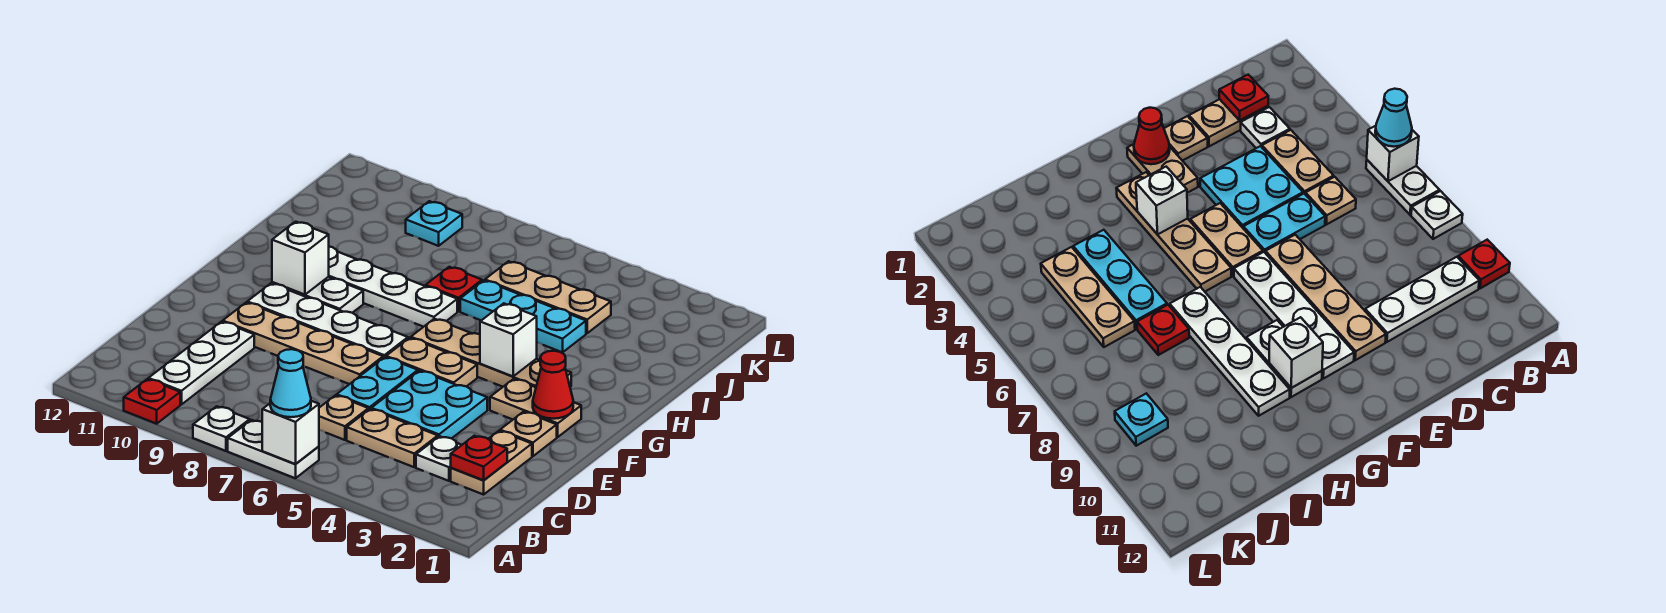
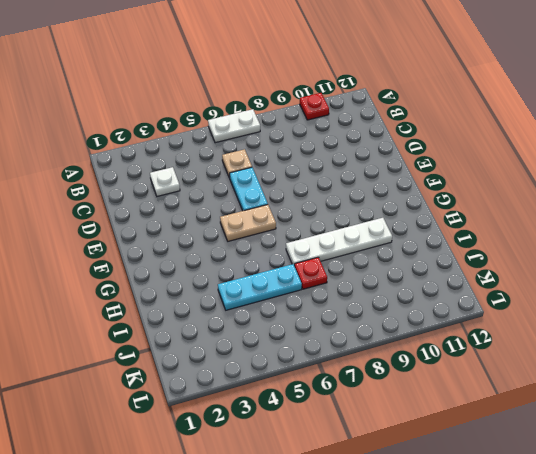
none -> white 1x1 plate [193,406,250,451]
none -> white 1x3 plate [148,322,254,405]
none -> tan 1x2 plate [451,431,532,495]

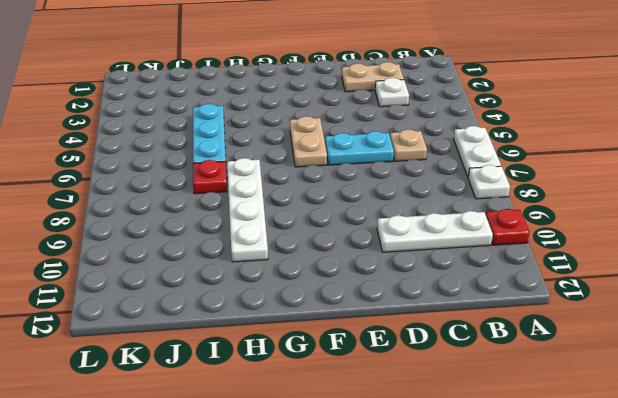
none -> tan 1x2 plate [347,409,438,467]
none -> cyan 2x2 plate [371,371,487,438]
none -> tan 1x1 plate [500,412,557,456]

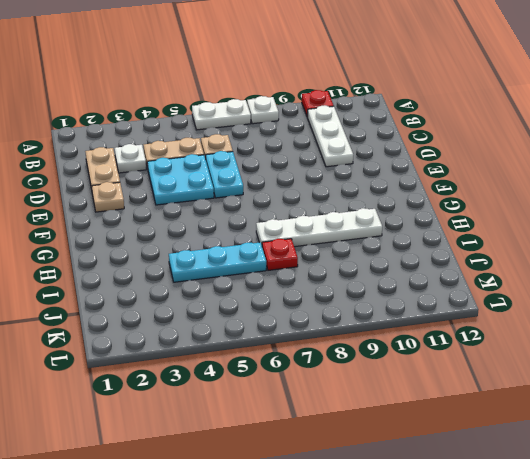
none -> tan 1x4 plate [223,302,383,384]
none -> tan 1x2 plate [490,379,581,437]
none -> tan 1x2 plate [386,338,477,387]

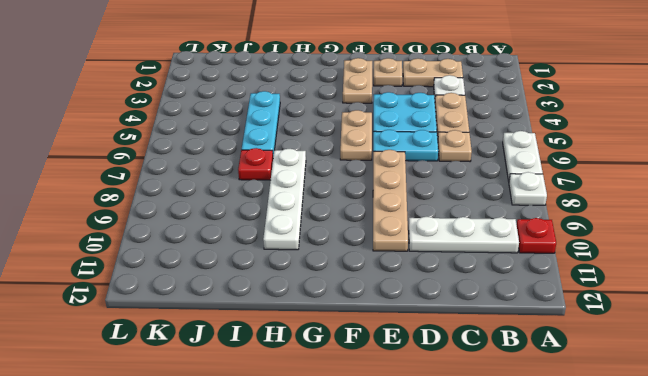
none -> white 1x4 plate [247,283,408,358]
none -> tan 1x4 plate [411,319,571,387]
none -> white 1x2 plate [272,277,363,313]

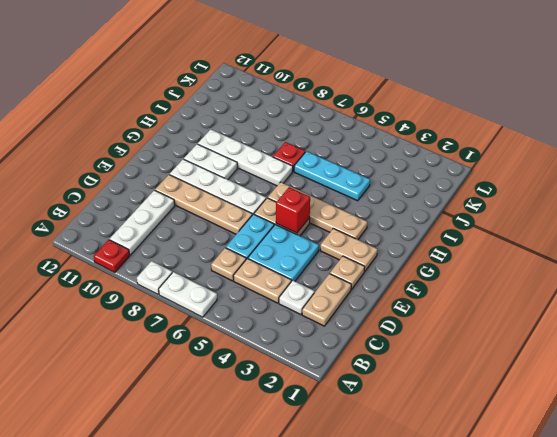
red 1x1 brick [276,187,310,233] -> none
none -> tan 1x3 plate [485,261,611,333]
none -> cyan 1x1 plate [406,201,462,246]
none -> white 1x1 brick [262,401,319,464]

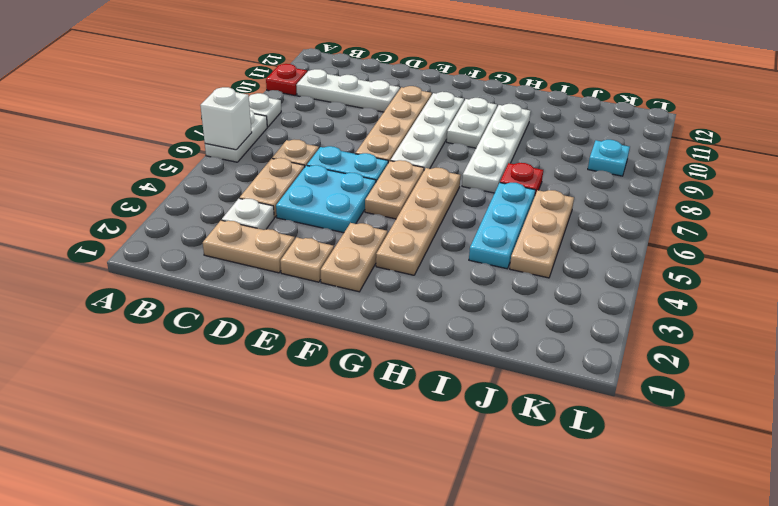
none -> red 1x1 plate [451,436,507,480]
none -> red 1x1 cone [533,351,573,419]
none -> white 1x1 brick [480,303,537,376]

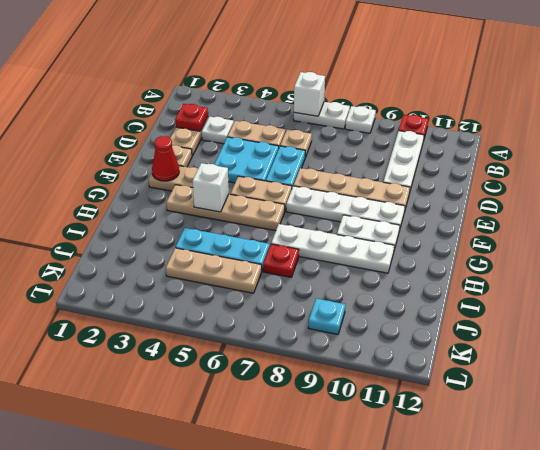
none -> white 1x1 brick [272,222,329,295]
none -> cyan 1x1 cone [270,349,311,417]

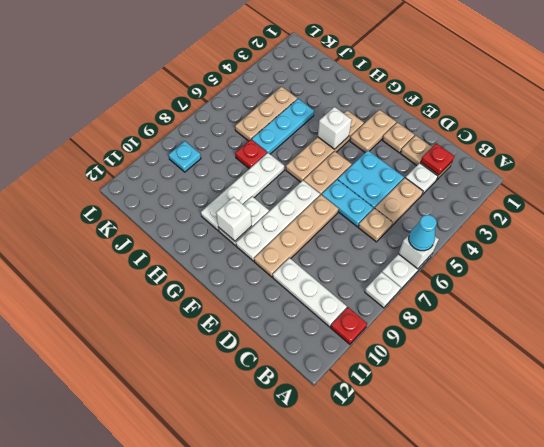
none -> red 1x1 cone [533,351,573,419]

